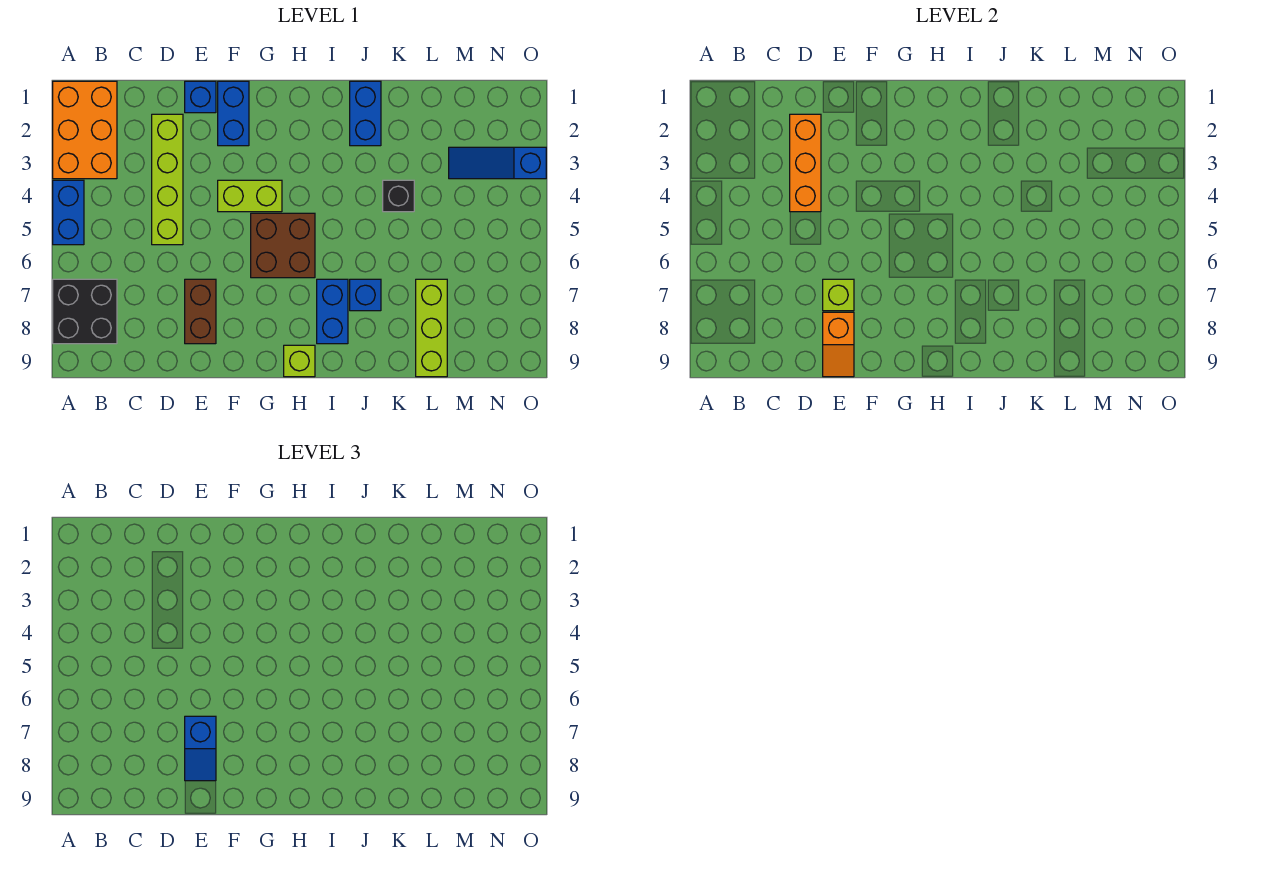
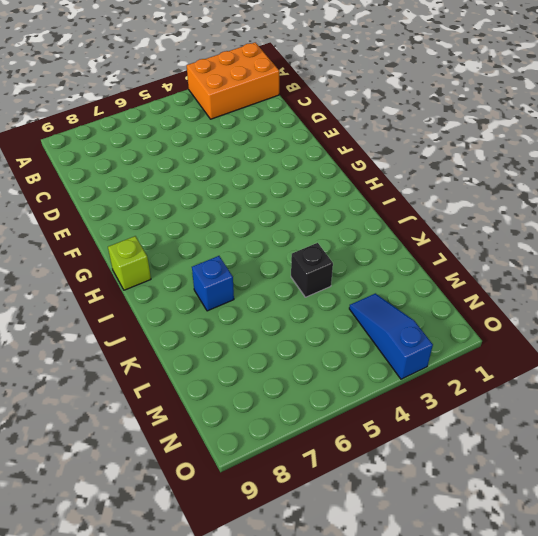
none -> blue 1x2 brick [53,180,84,245]
none -> black 2x2 brick [53,279,117,344]
none -> lime 1x4 brick [152,114,183,245]

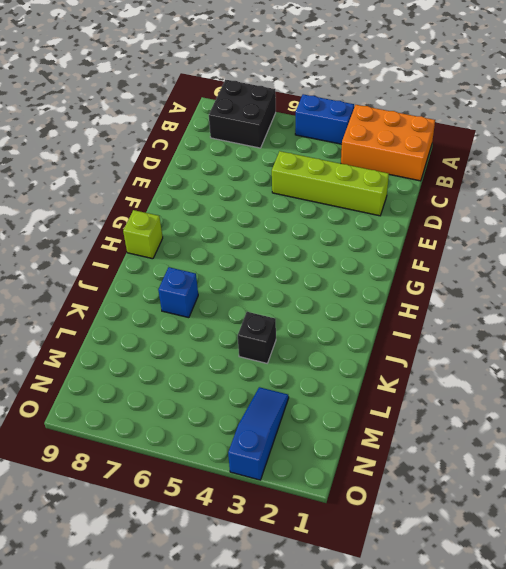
none -> blue 1x1 brick [185,81,216,113]
none -> brown 1x2 brick [185,279,216,344]
none -> blue 1x2 brick [218,81,249,146]

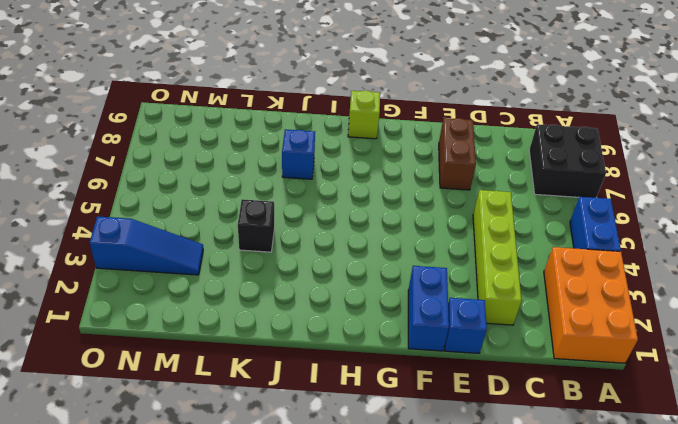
none -> lime 1x2 brick [218,180,282,212]
none -> brown 2x2 brick [251,213,315,278]
none -> blue 1x2 brick [317,279,348,344]

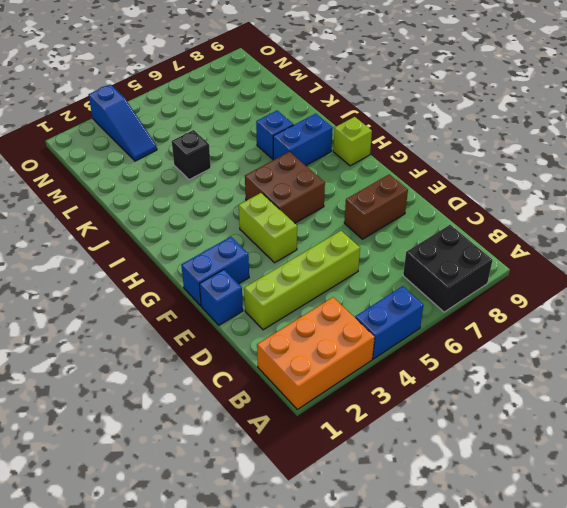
none -> blue 1x2 brick [350,81,381,146]
none -> lime 1x3 brick [416,279,447,377]
none -> orange 1x3 brick [790,114,821,212]

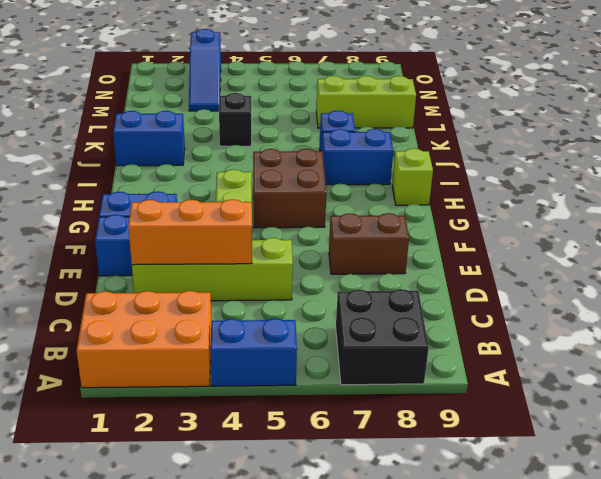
none -> lime 1x1 brick [823,279,854,311]
none -> orange 1x2 slope [823,312,854,377]
none -> blue 1x2 slope [185,716,216,781]

